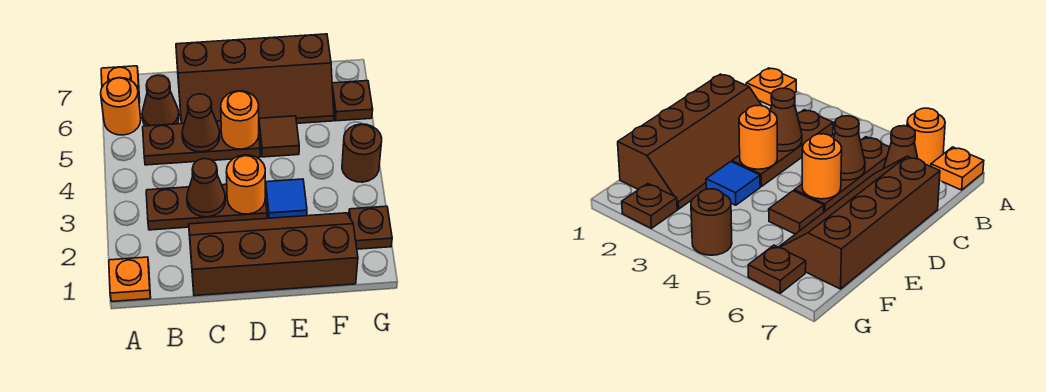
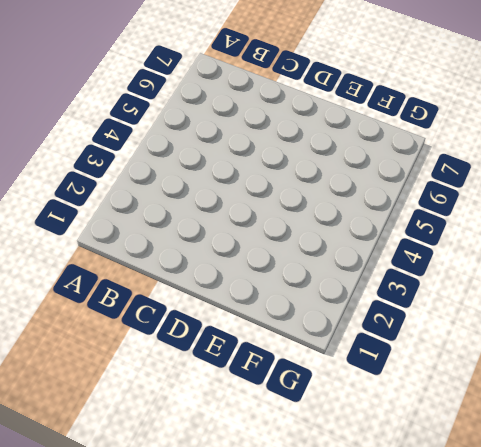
none -> orange 1x1 plate [109,257,151,301]
none -> orange 1x1 round brick [101,78,141,135]
none -> orange 1x1 plate [101,66,140,103]

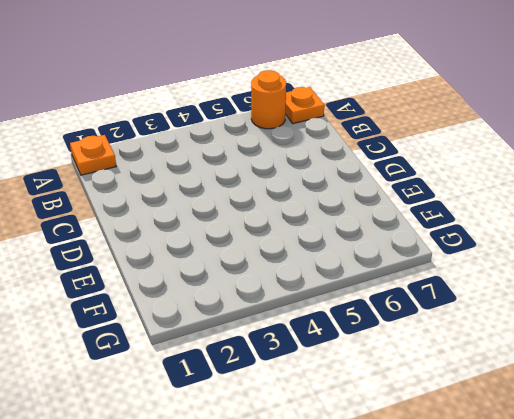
none -> brown 1x3 plate [146,184,267,230]
none -> brown 1x3 plate [143,121,260,165]
none -> brown 1x1 cone [142,75,179,126]

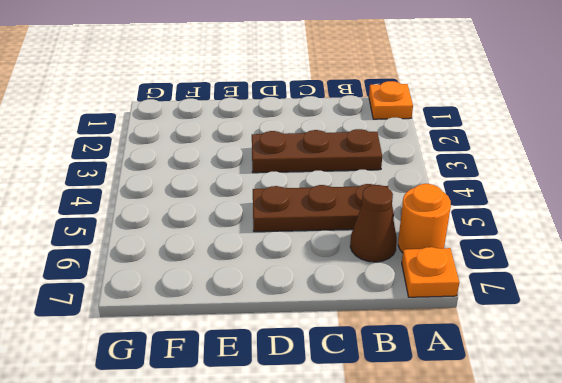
none -> brown 2x4 slope [189,213,358,296]
none -> brown 2x4 slope [176,34,334,124]
none -> blue 1x1 tile [266,179,307,218]

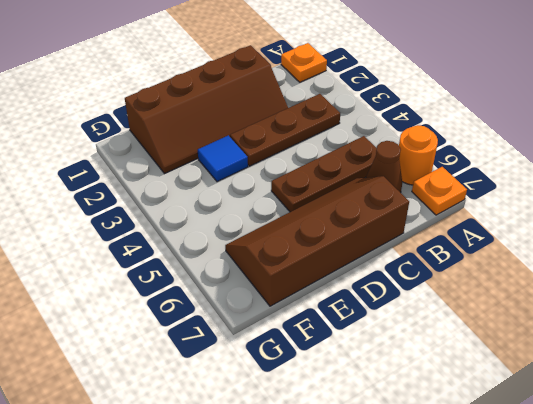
none -> brown 1x1 tile [259,116,299,157]
none -> brown 1x1 plate [349,206,392,249]
none -> brown 1x1 round brick [342,124,382,182]

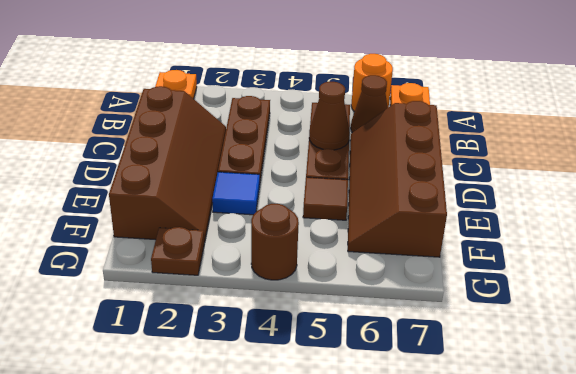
none -> brown 1x1 plate [332,81,373,121]
none -> brown 1x1 cone [187,158,225,217]
none -> orange 1x1 round brick [226,155,265,214]

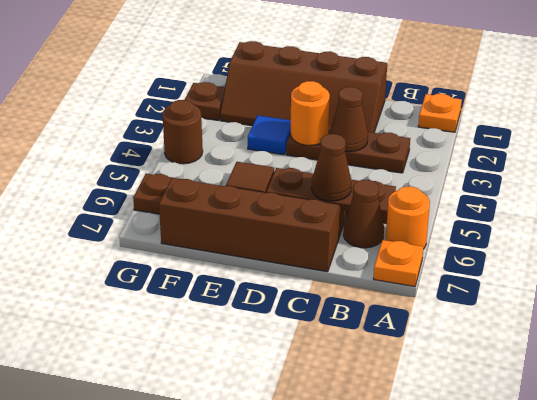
none -> orange 1x1 round brick [221,91,259,149]

